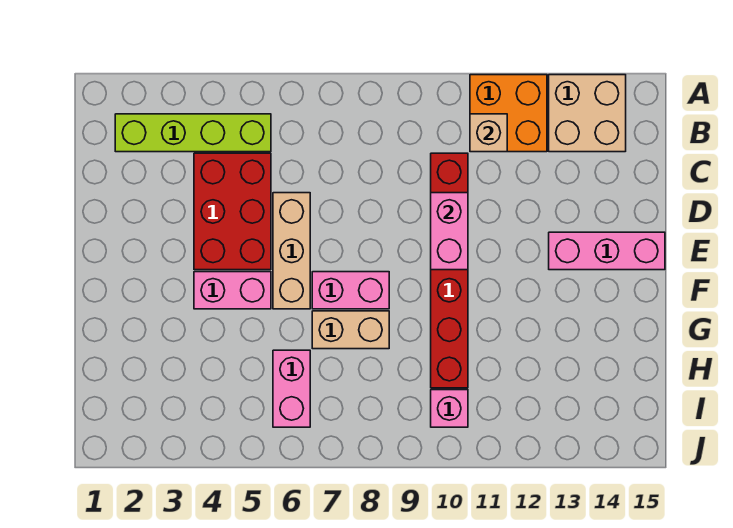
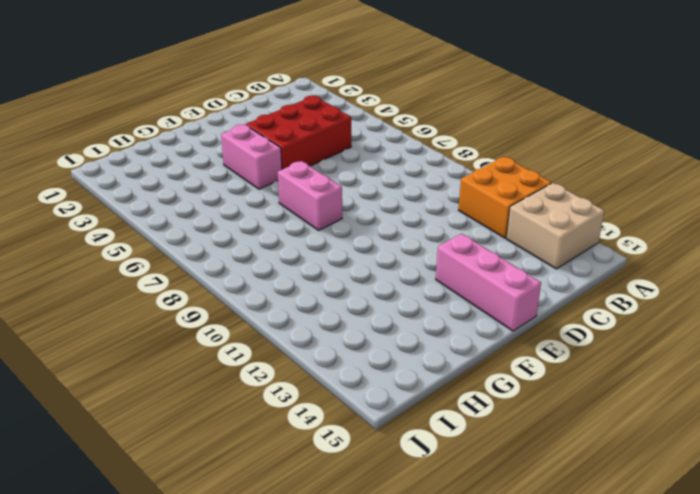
none -> lime 1x4 brick [115,114,271,152]
none -> red 1x6 brick [431,153,468,388]
none -> tan 1x3 brick [273,193,310,309]

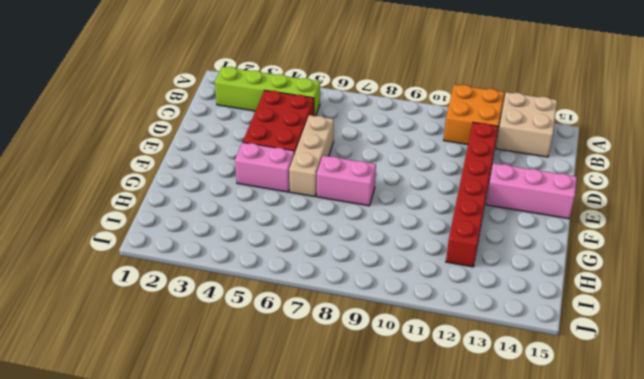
red 1x6 brick [446,122,498,267] -> red 1x6 brick moved to [431,153,468,388]
none -> tan 1x2 brick [312,311,389,349]
none -> pink 1x2 brick [273,350,310,427]
none -> pink 1x1 brick [431,390,468,427]

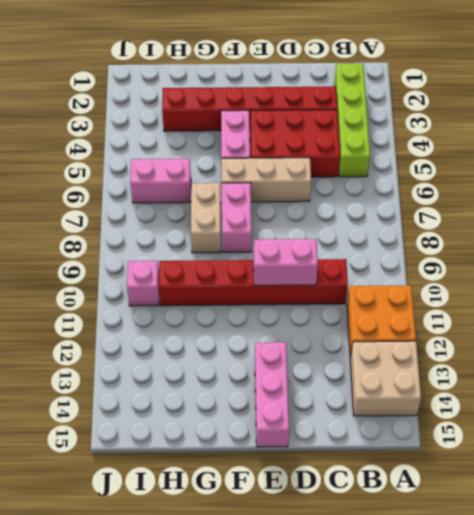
red 1x6 brick [162,87,337,131] -> none
none -> tan 1x1 brick [470,114,507,152]

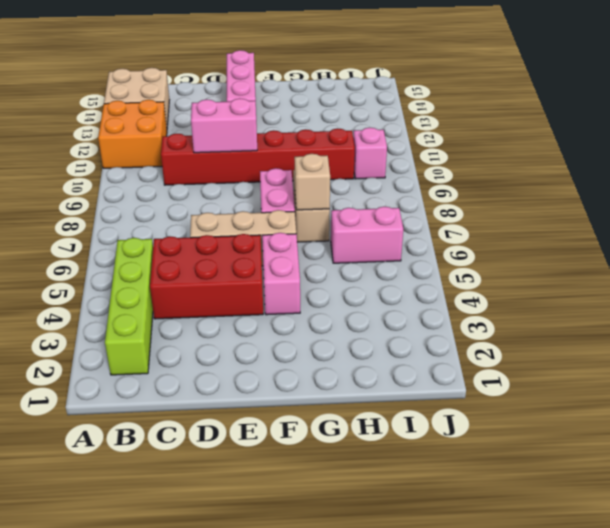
tan 1x1 brick [295,154,330,210] -> tan 1x1 brick moved to [470,114,507,152]

